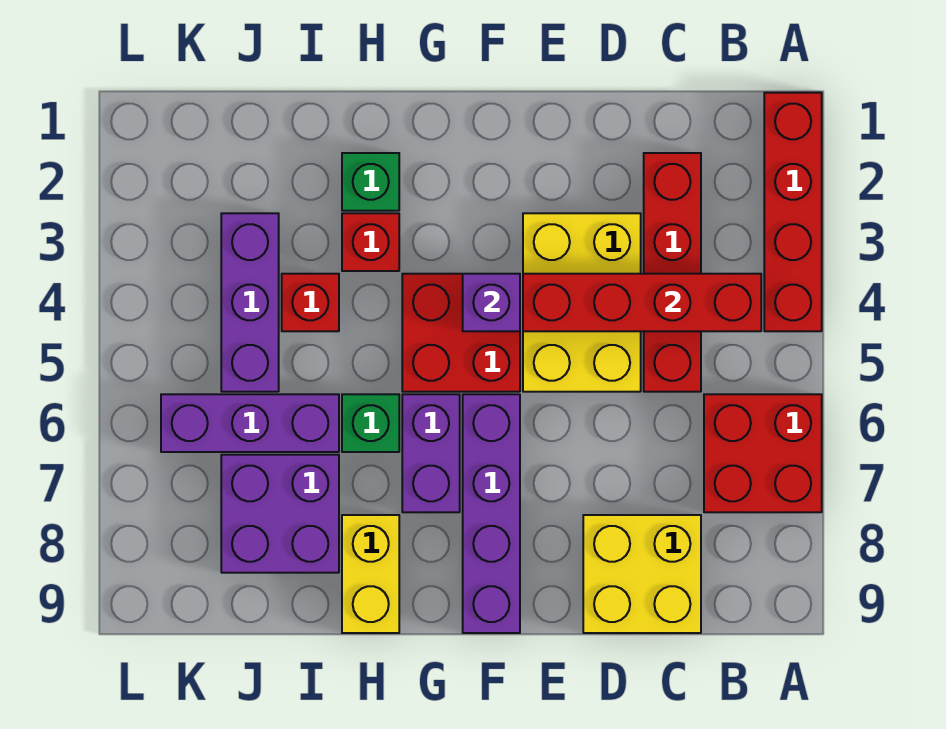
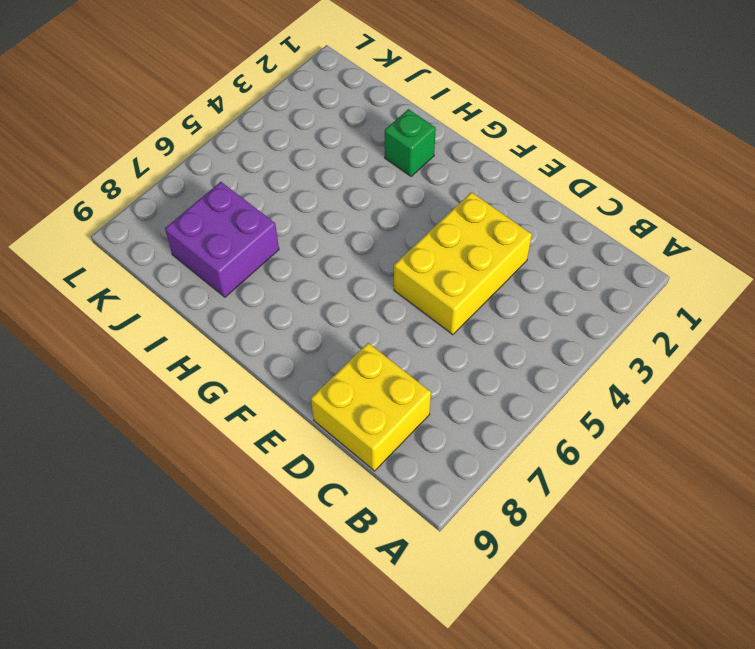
none -> red 1x4 brick [764,93,822,331]
none -> red 2x2 brick [704,394,822,512]
none -> red 1x4 brick [644,153,701,392]

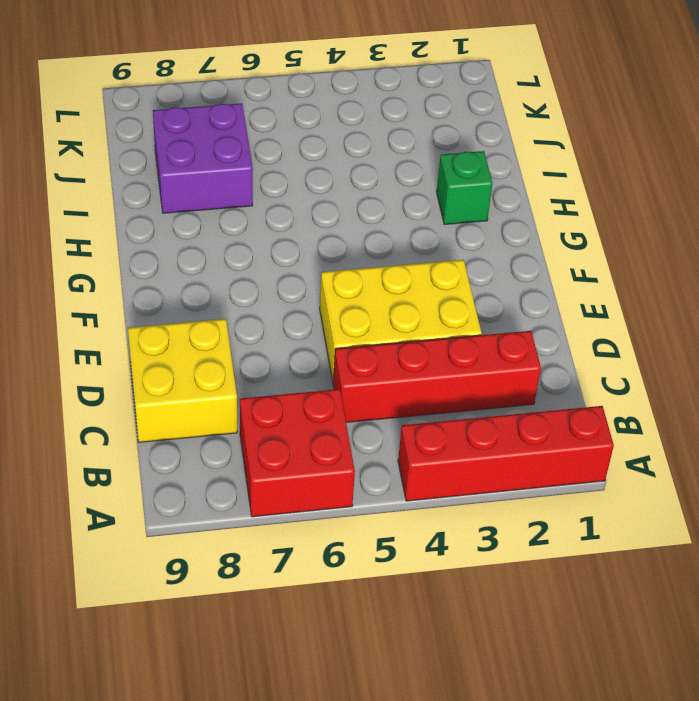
none -> red 2x2 brick [402,274,520,392]
none -> purple 1x4 brick [463,394,520,633]
none -> purple 1x2 brick [402,394,460,512]

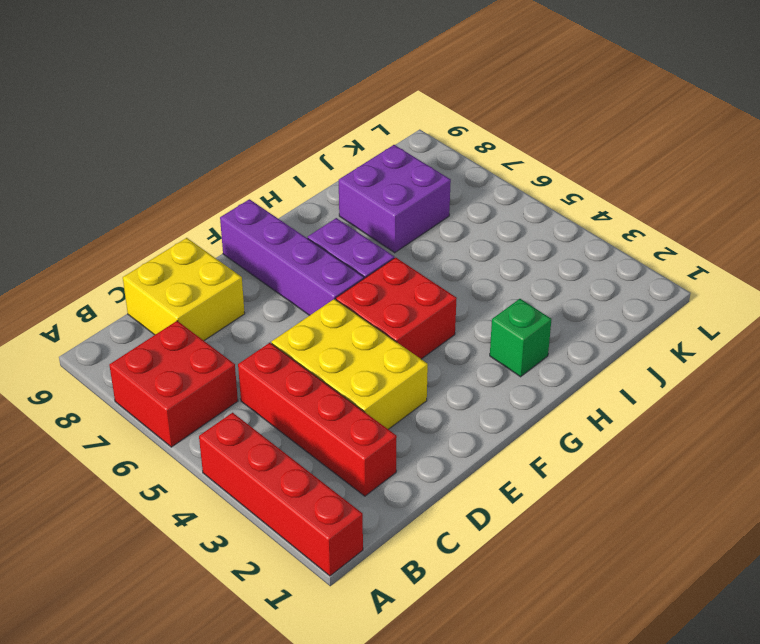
none -> red 1x1 brick [342,213,399,271]
none -> green 1x1 brick [342,394,399,452]
none -> yellow 1x2 brick [342,515,399,633]

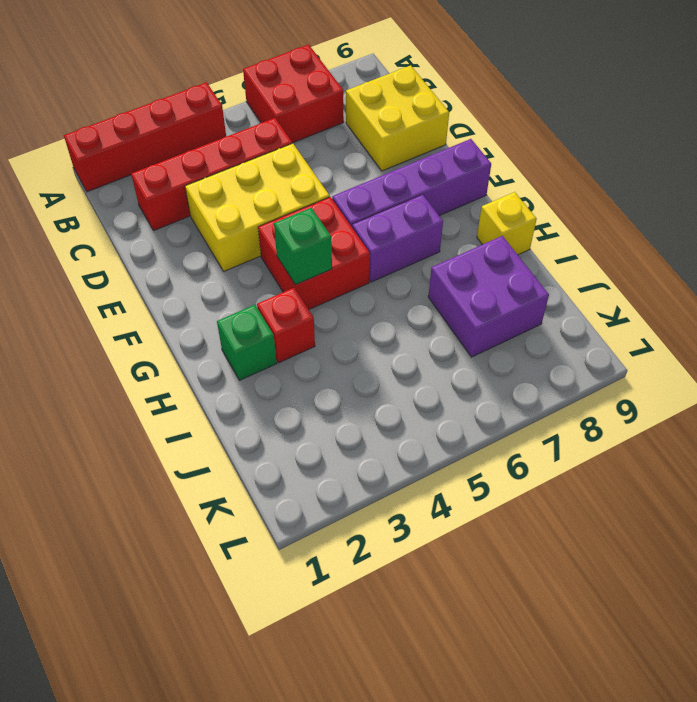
green 1x1 brick [274,208,332,285] -> green 1x1 brick moved to [342,394,399,452]
yellow 1x1 brick [477,192,537,255] -> yellow 1x2 brick [342,515,399,633]
none -> red 1x1 brick [282,274,339,331]
none -> purple 1x3 brick [161,394,339,452]
none -> purple 1x3 brick [221,213,279,392]

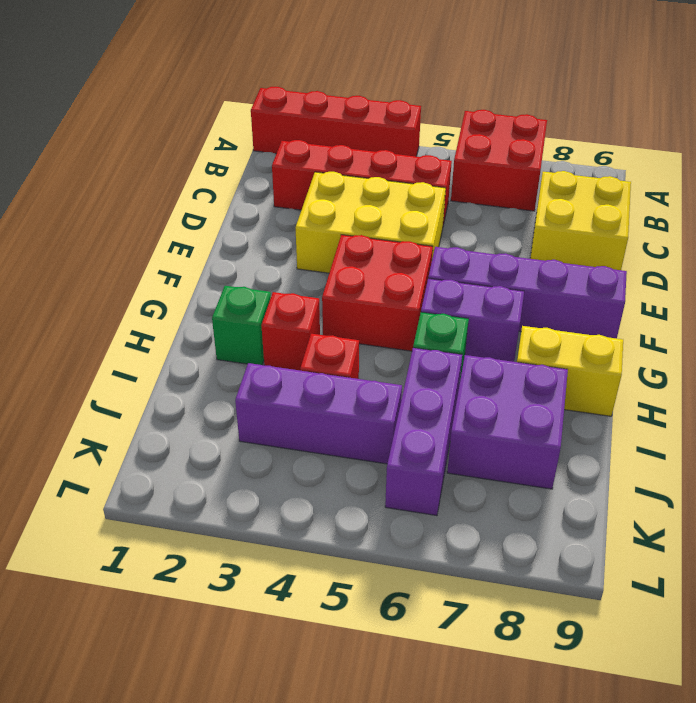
none -> red 1x4 brick [523,274,761,331]
none -> purple 1x1 brick [463,274,520,331]

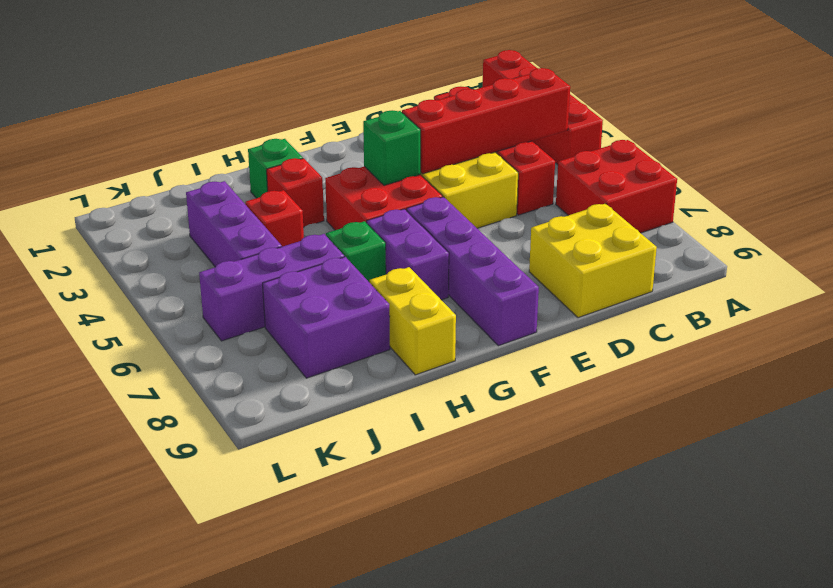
green 1x1 brick [363,110,421,185] -> purple 1x1 brick [463,274,520,331]

